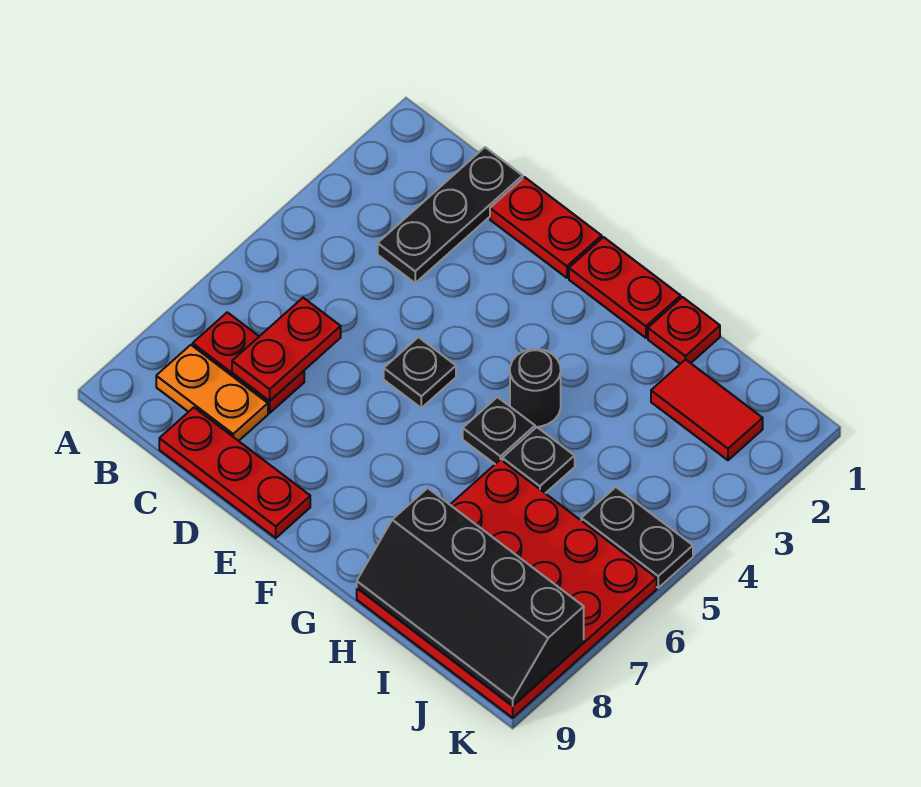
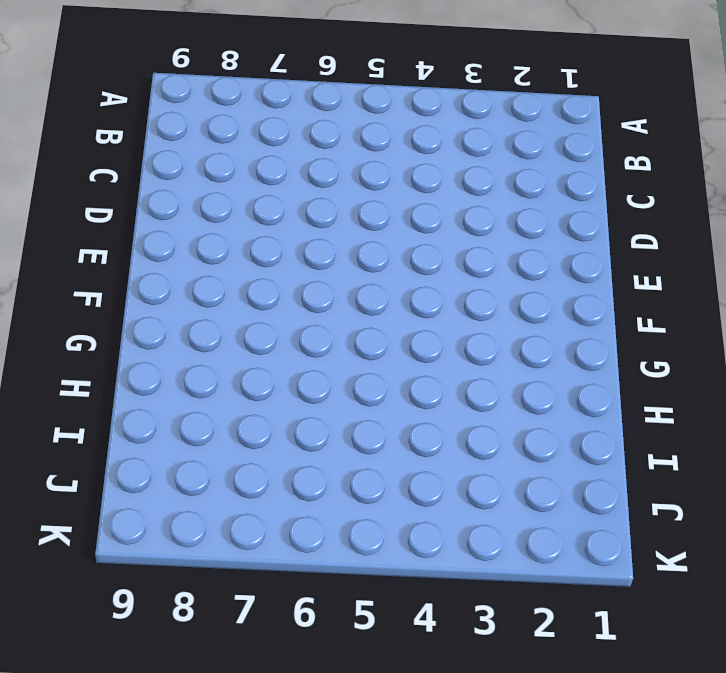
none -> red 1x2 plate [193,312,304,413]
none -> orange 1x2 plate [156,345,268,441]
none -> black 1x3 plate [378,147,523,283]

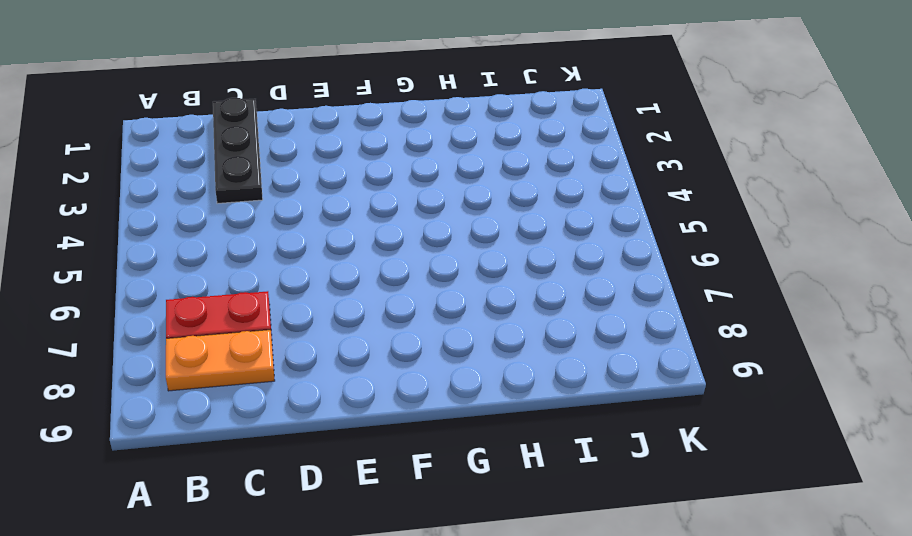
none -> red 1x3 plate [159,408,310,538]
none -> red 1x2 plate [490,177,602,278]
none -> black 1x1 plate [384,337,456,408]

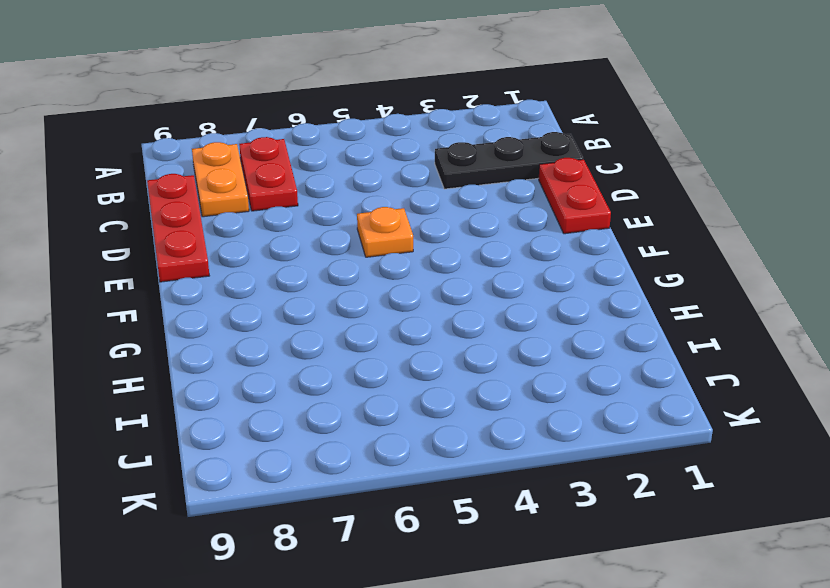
orange 1x1 plate [357,207,413,257] -> black 1x1 plate [384,337,456,408]
none -> red 1x2 plate [569,237,681,338]
none -> black 1x1 round brick [510,349,561,427]
none -> black 1x1 plate [463,397,535,464]

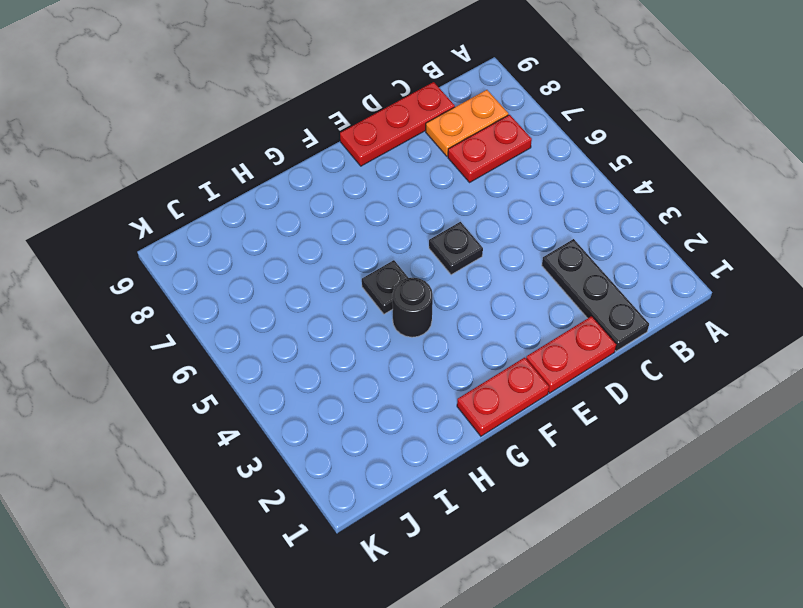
none -> red 1x1 plate [648,297,720,364]
none -> black 1x1 plate [502,427,575,493]
none -> red 4x4 plate [357,459,657,718]

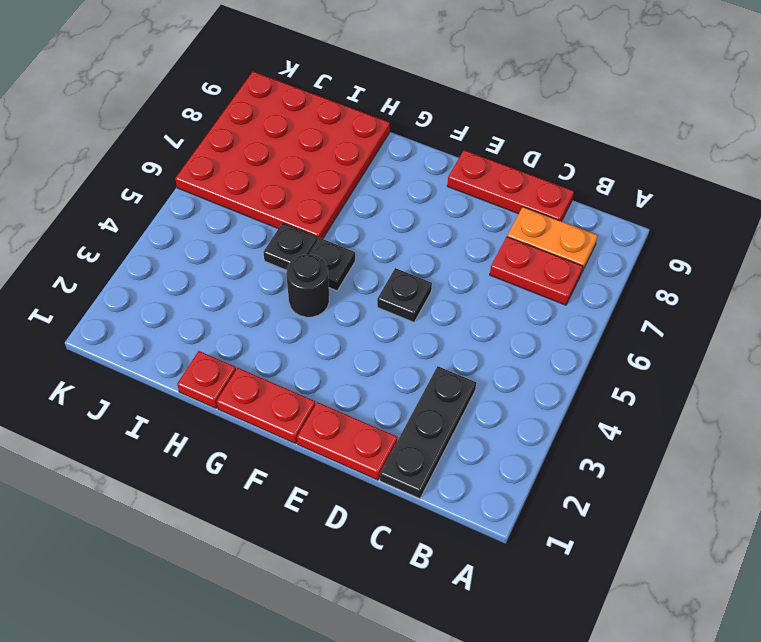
none -> red 1x2 tile [651,359,763,460]
none -> black 1x2 plate [581,487,693,588]
none -> red 1x2 plate [232,298,341,401]

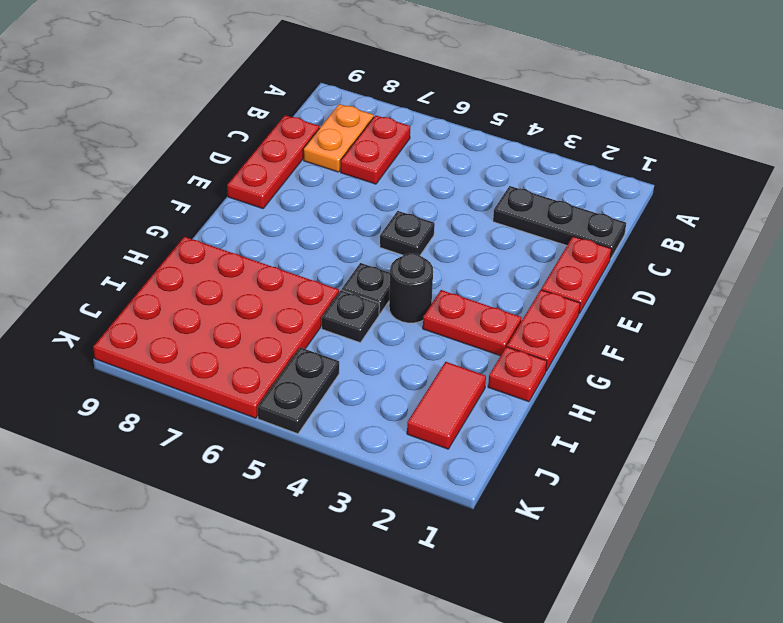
red 1x2 plate [423,290,522,356] -> red 1x2 plate moved to [232,298,341,401]
none -> black 2x4 slope [357,488,584,706]

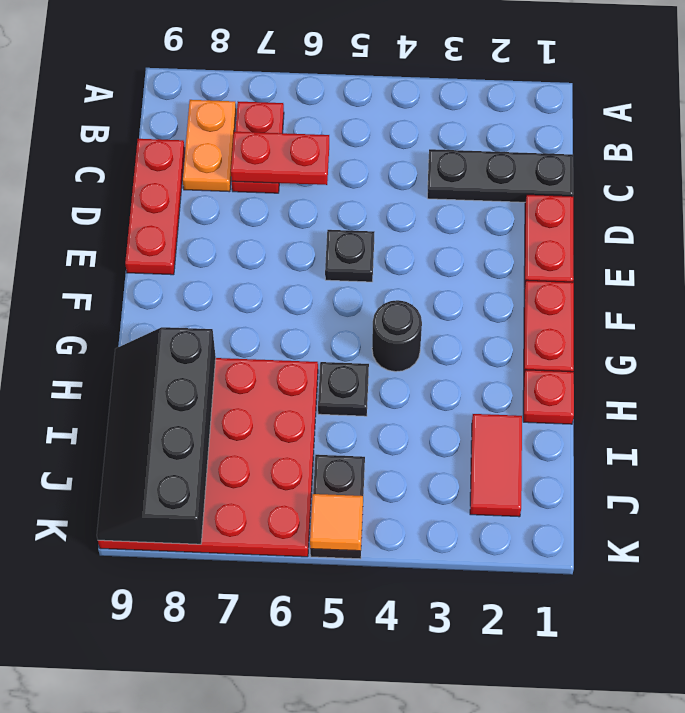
orange 1x1 tile [310,494,363,551] -> none
none -> black 1x1 plate [463,397,535,464]

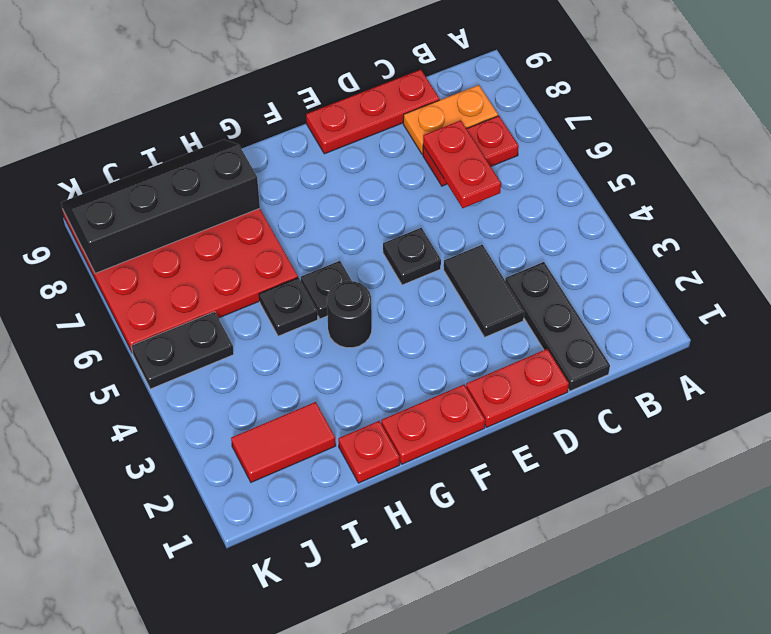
black 1x2 tile [444,245,524,337] -> none

